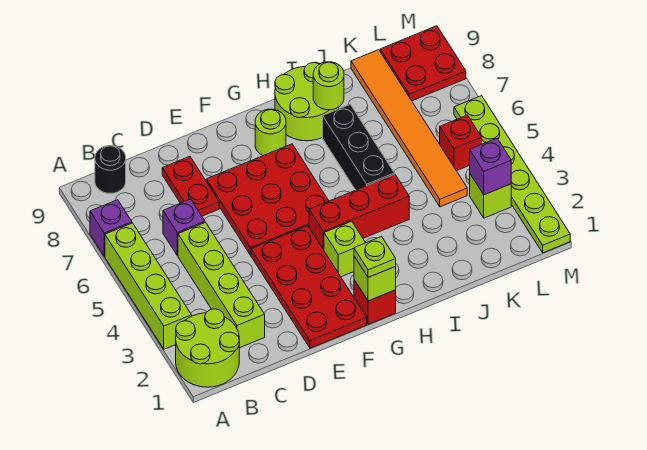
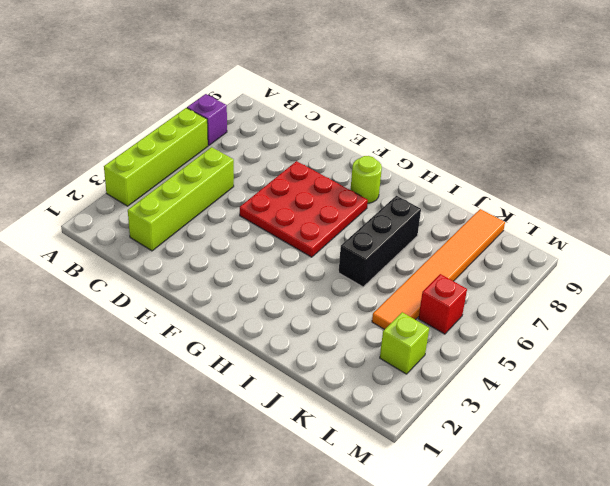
none -> lime 2x2 round brick [176,309,239,387]
none -> black 1x1 round brick [95,146,126,193]
none -> purple 1x1 brick [163,199,205,256]

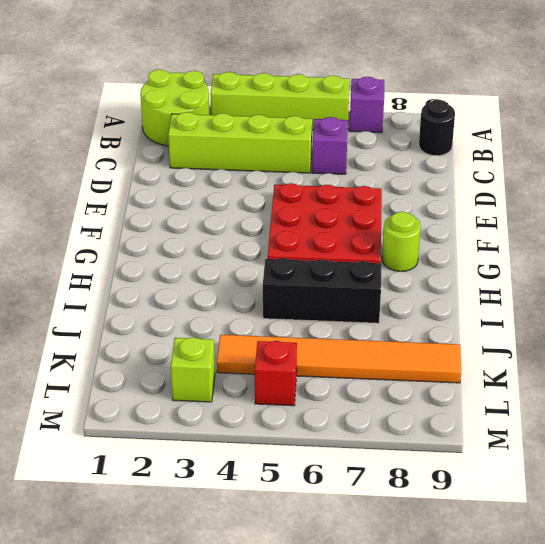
none -> red 1x2 plate [162,157,219,216]
none -> red 2x4 plate [251,226,367,348]
none -> red 1x1 brick [354,280,396,324]

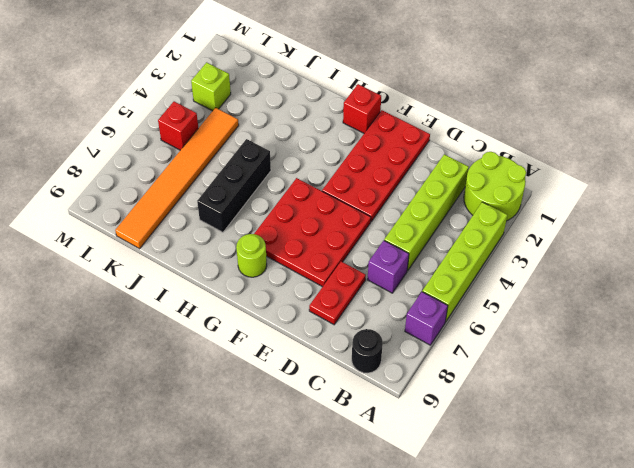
none -> lime 1x1 brick [324,221,365,277]
none -> red 1x3 brick [309,174,409,250]
none -> lime 2x2 round brick [275,63,339,141]

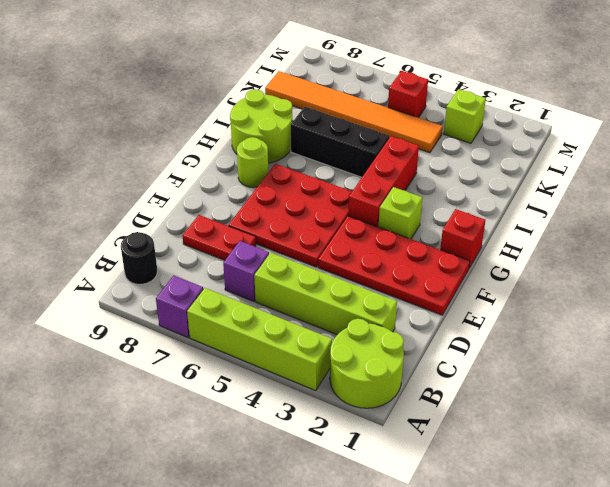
none -> red 2x2 plate [380,26,466,101]
none -> lime 1x6 plate [454,96,570,253]
none -> lime 1x1 brick [354,256,396,301]

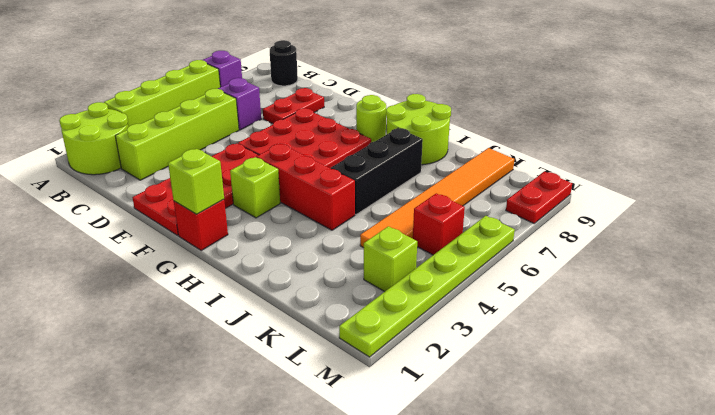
red 1x2 plate [506,172,572,223] -> red 2x2 plate [380,26,466,101]
none -> lime 1x1 round brick [313,62,344,110]
none -> purple 1x1 brick [470,138,511,195]
none -> lime 1x1 plate [354,237,396,277]

